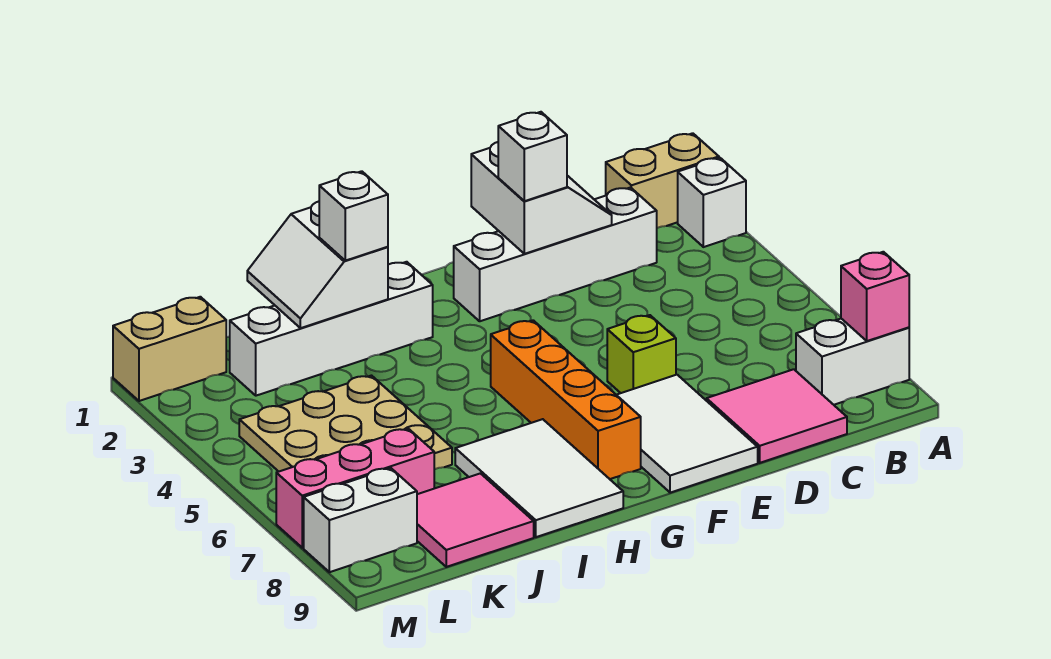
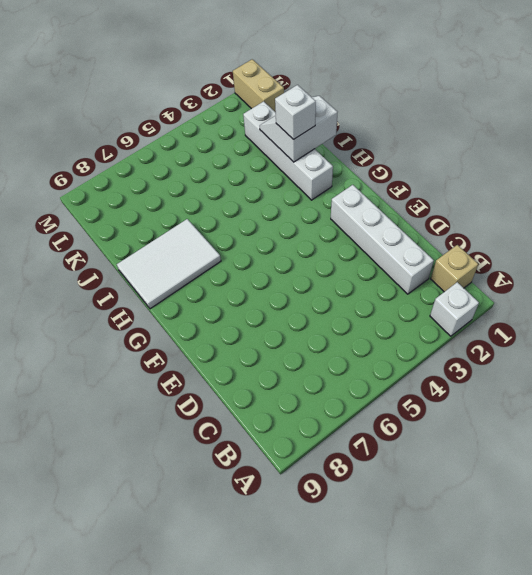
tan 1x1 brick [431,245,478,292] -> tan 1x2 brick [606,133,719,228]
none -> white 1x2 brick [796,319,909,405]
none -> pink 2x2 tile [707,369,847,463]
none -> lime 1x1 brick [607,315,676,393]

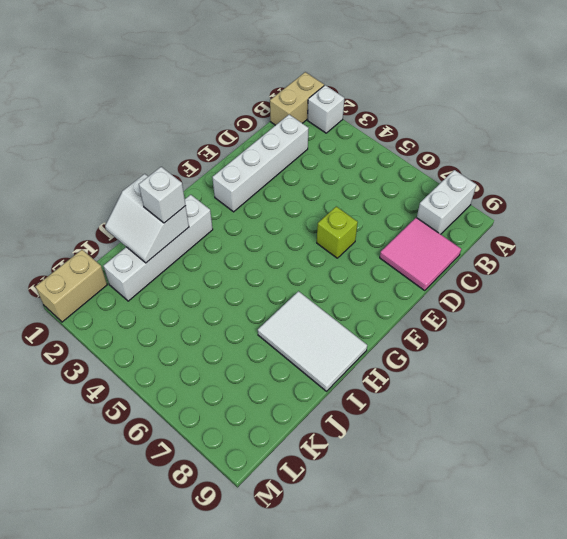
none -> white 2x3 tile [617,375,758,493]
none -> orange 1x4 brick [491,320,641,479]
none -> tan 3x3 plate [239,376,452,472]

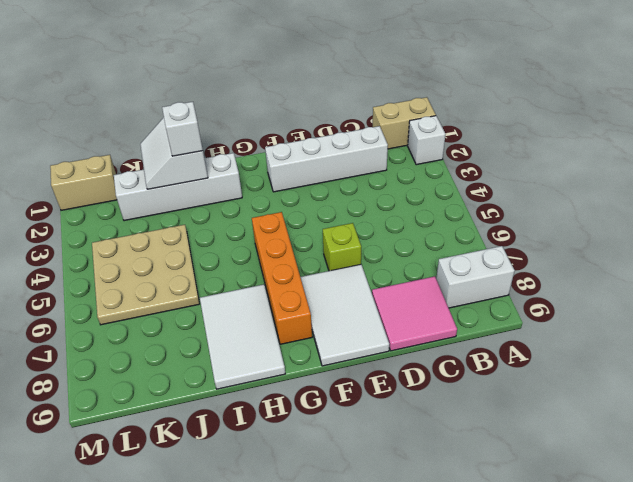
none -> pink 2x2 tile [417,473,534,567]
none -> pink 1x3 brick [276,429,434,548]
none -> white 1x2 brick [304,468,417,572]

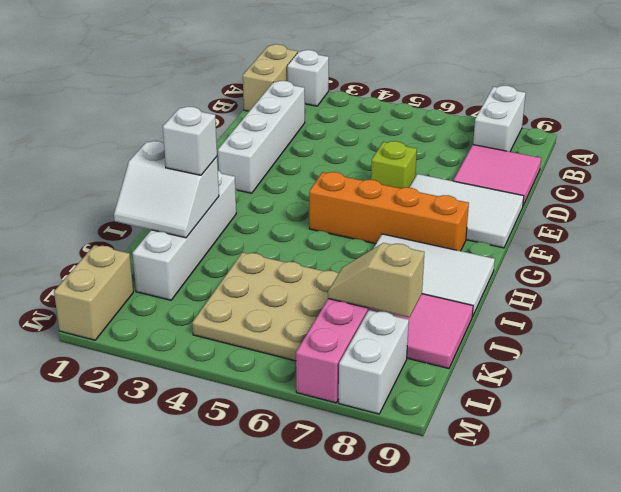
tan 1x2 slope [328,243,424,318] -> none
none -> pink 1x1 brick [841,252,909,341]
none -> white 2x2 slope [471,142,612,254]
none -> white 1x1 brick [498,112,567,201]

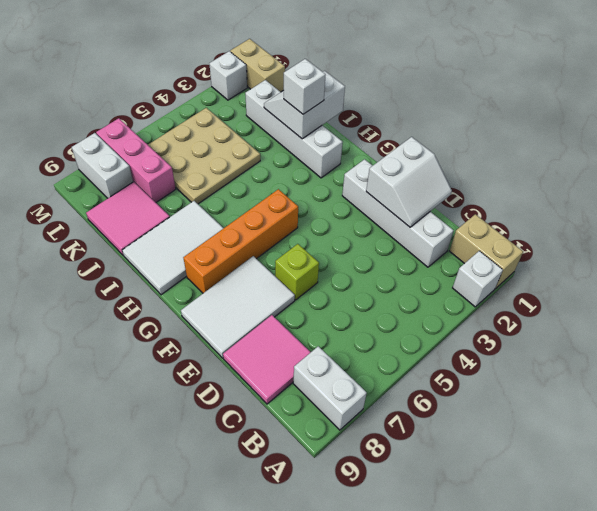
white 1x1 brick [209,51,247,100] -> white 1x1 brick moved to [498,112,567,201]
none -> pink 1x1 brick [841,252,909,341]

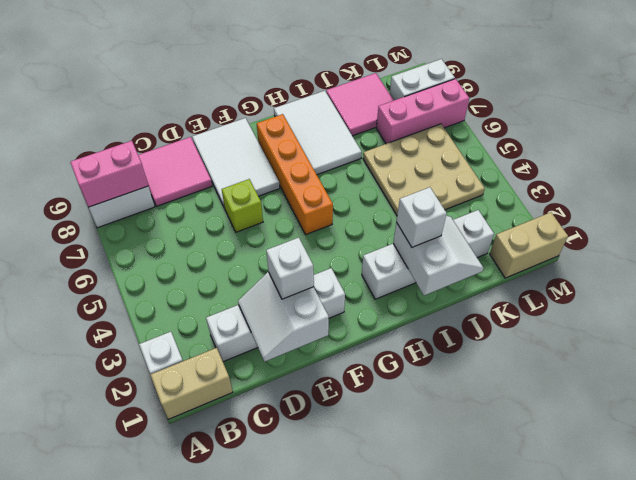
pink 1x2 brick [70,141,148,207] -> pink 1x1 brick [841,252,909,341]

